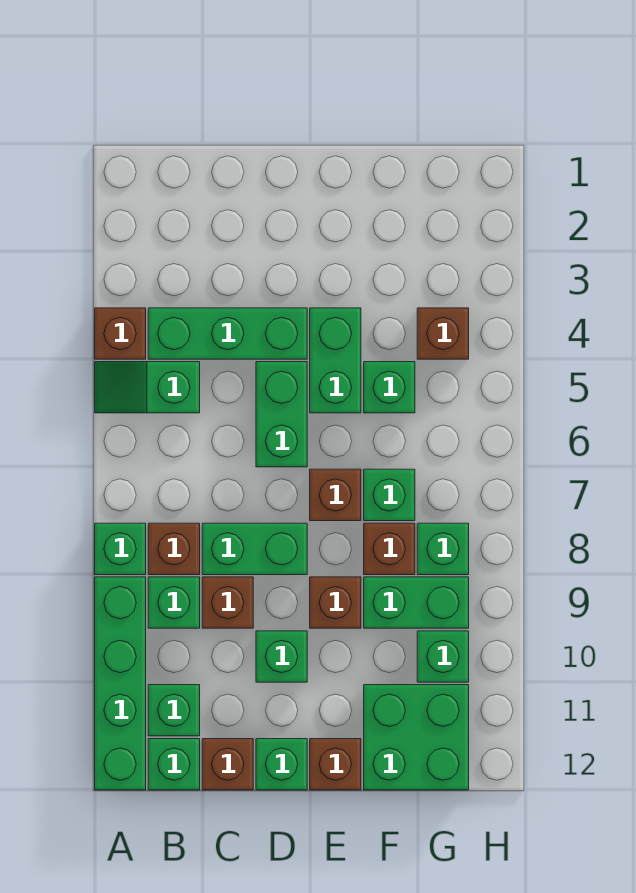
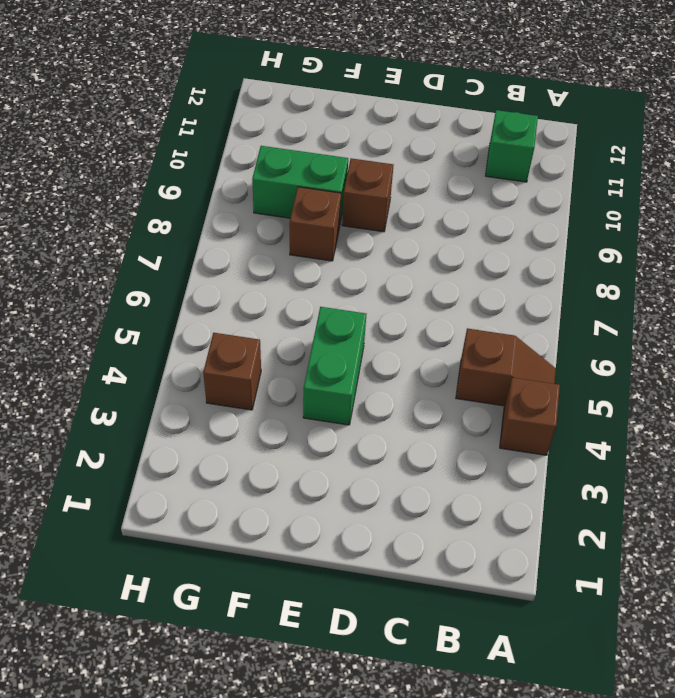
brown 1x2 slope [456,328,556,406] -> green 1x2 slope [95,362,200,413]
none -> green 1x1 brick [95,523,146,575]
none -> green 1x4 brick [95,577,146,790]
none -> green 1x3 brick [148,308,307,359]

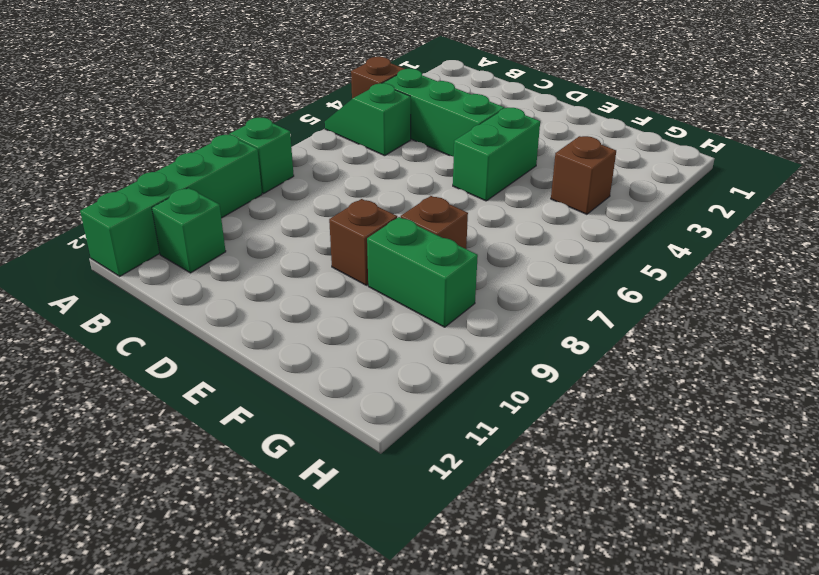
none -> brown 1x1 brick [148,523,200,575]
none -> green 1x1 brick [148,577,200,628]
none -> green 1x1 brick [148,739,200,790]

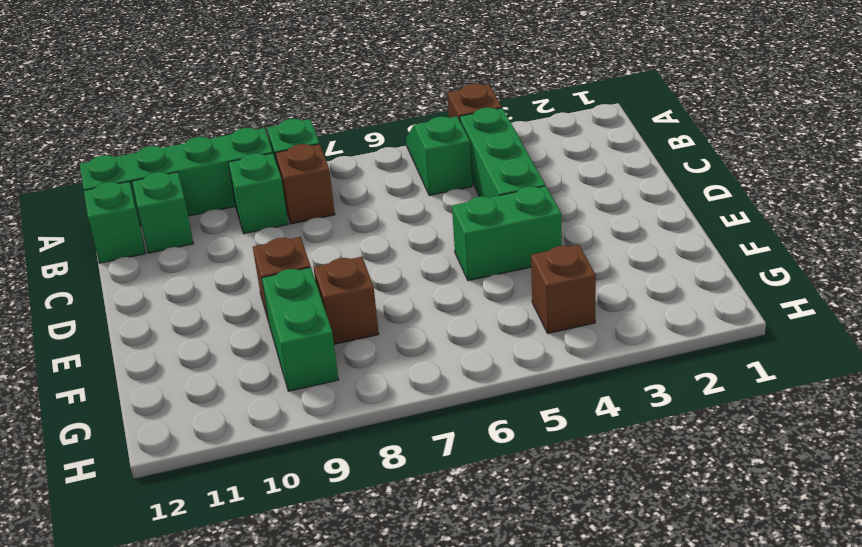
none -> green 1x2 brick [202,523,307,575]
none -> brown 1x1 brick [202,577,253,628]
none -> brown 1x1 brick [202,739,253,790]

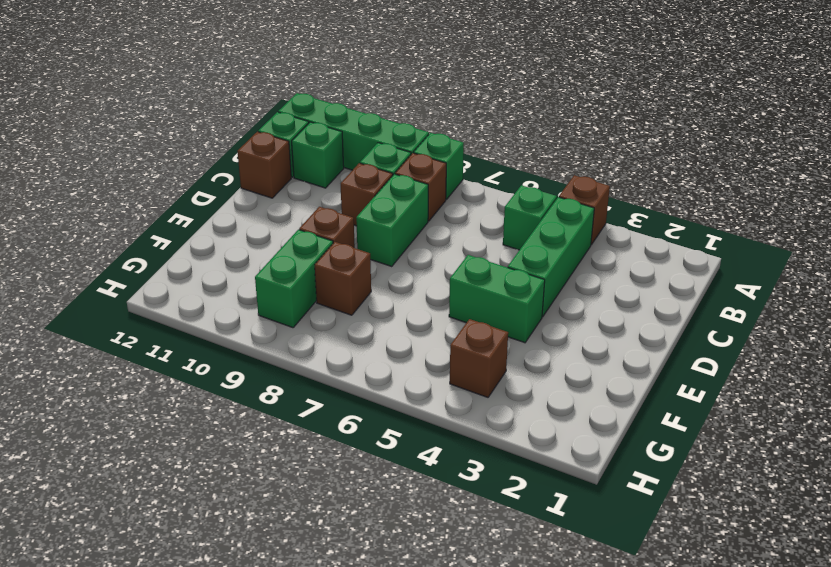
none -> green 1x2 brick [256,362,307,467]
none -> green 1x1 brick [256,631,307,682]
none -> green 1x1 brick [256,739,307,790]

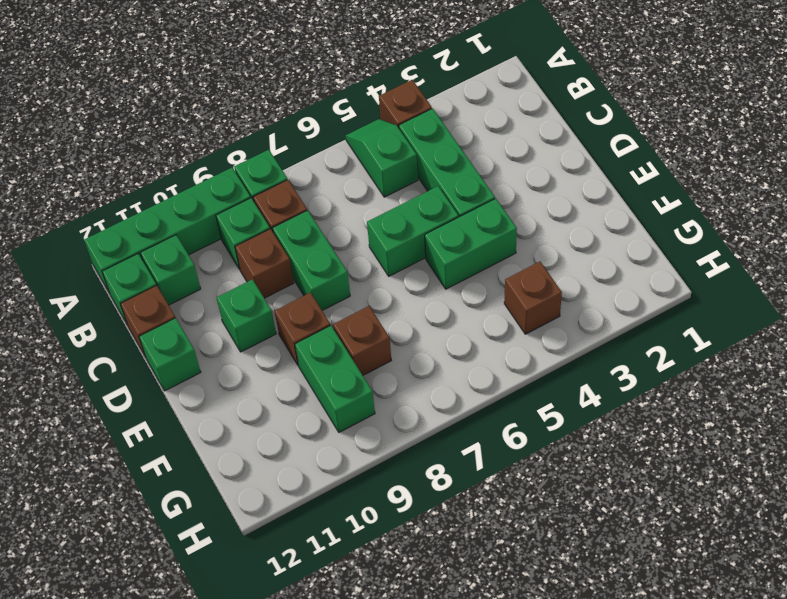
none -> brown 1x1 brick [310,469,361,521]
none -> brown 1x1 brick [310,739,361,790]
none -> green 1x1 brick [364,362,415,413]

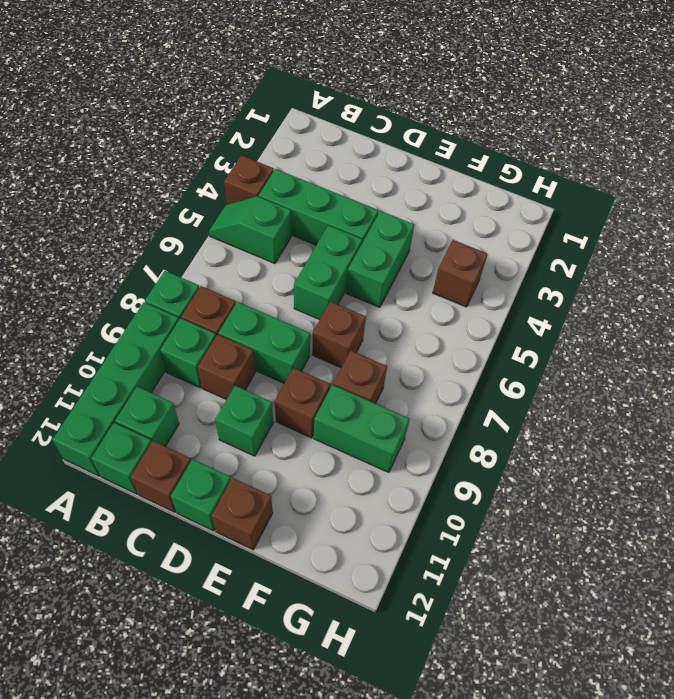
none -> green 1x1 brick [364,362,415,413]
none -> green 1x1 brick [364,469,415,521]
none -> green 2x2 brick [364,685,469,790]

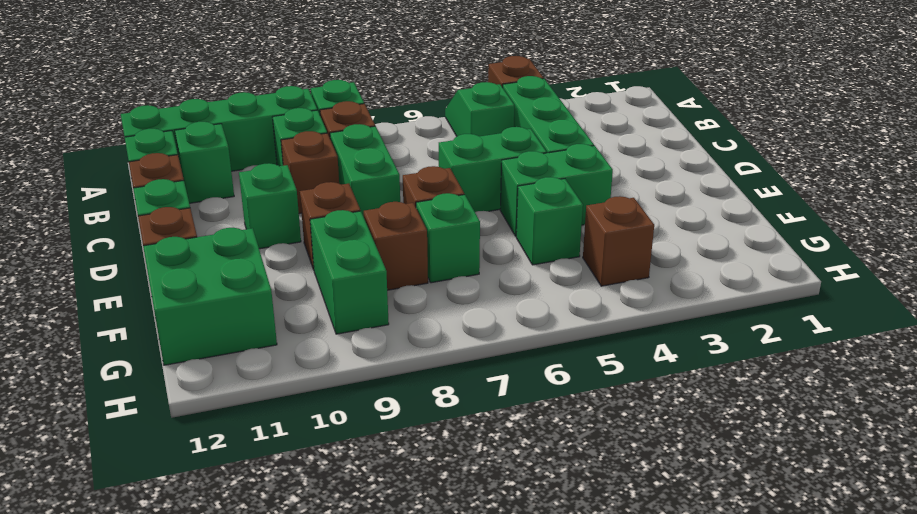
none -> green 1x1 brick [417,523,469,575]
none -> green 1x1 brick [417,631,469,682]

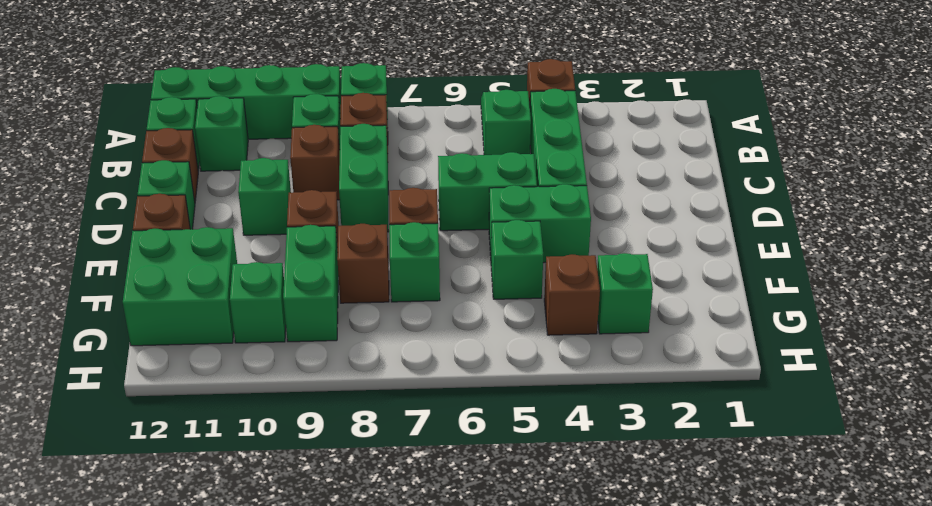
green 1x1 brick [597,253,653,334] -> green 1x1 brick moved to [417,523,469,575]

